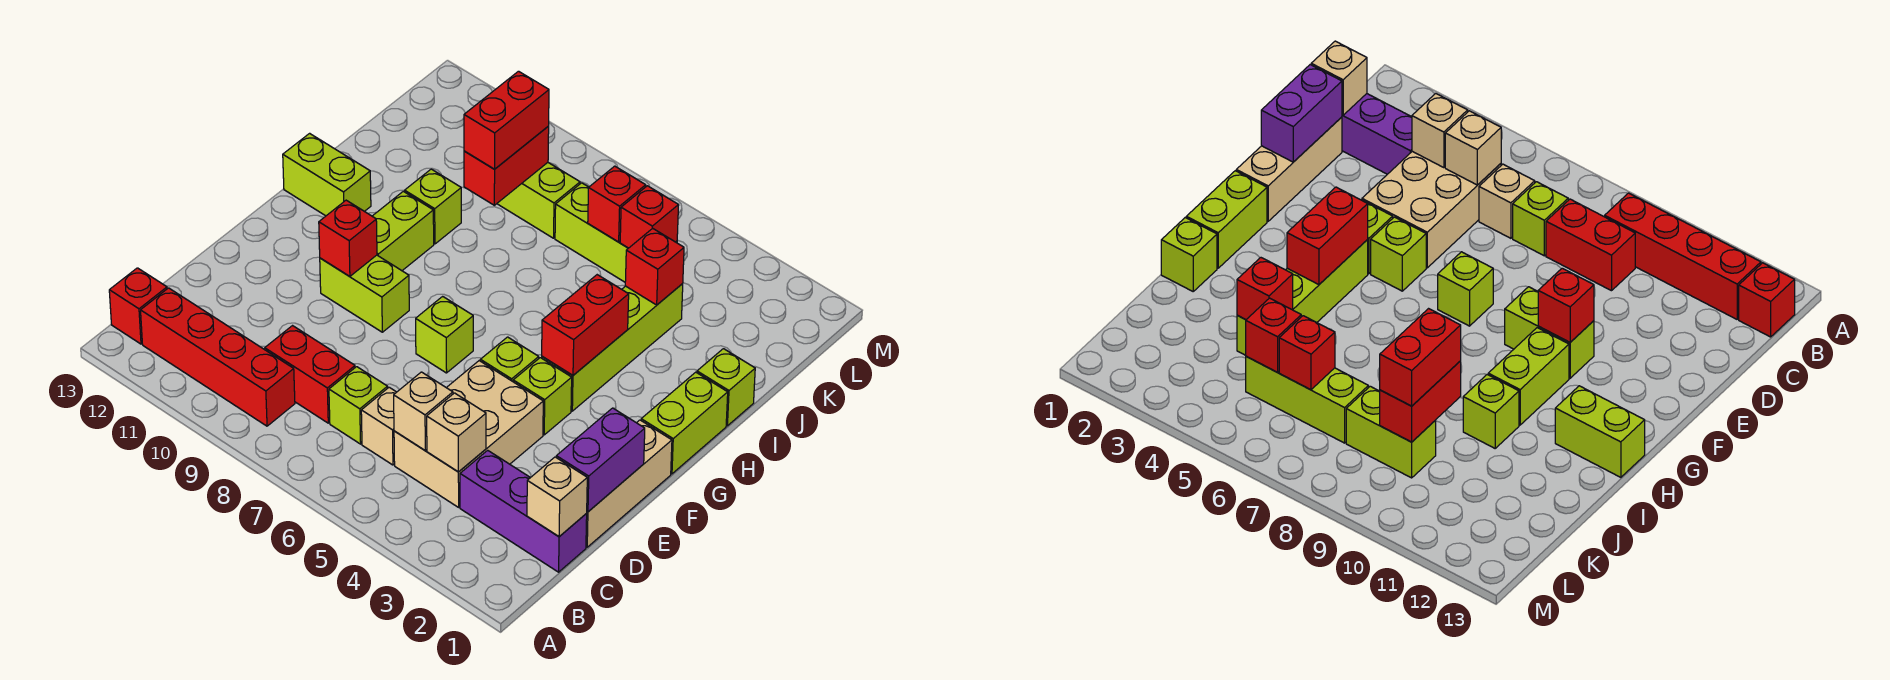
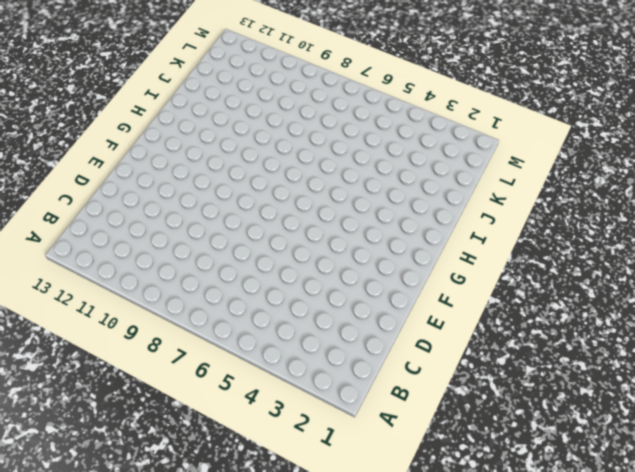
none -> red 1x4 brick [141,288,295,426]
none -> red 1x1 brick [109,268,167,344]
none -> purple 1x3 brick [460,450,587,572]
none -> tan 2x3 brick [394,361,543,507]

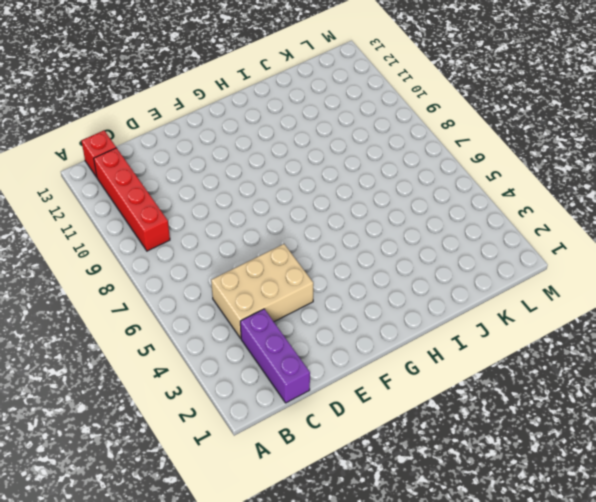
none -> tan 1x1 brick [361,387,396,465]
none -> lime 1x1 brick [329,367,388,444]
none -> red 1x2 brick [265,326,355,423]
none -> tan 1x3 brick [586,420,672,547]

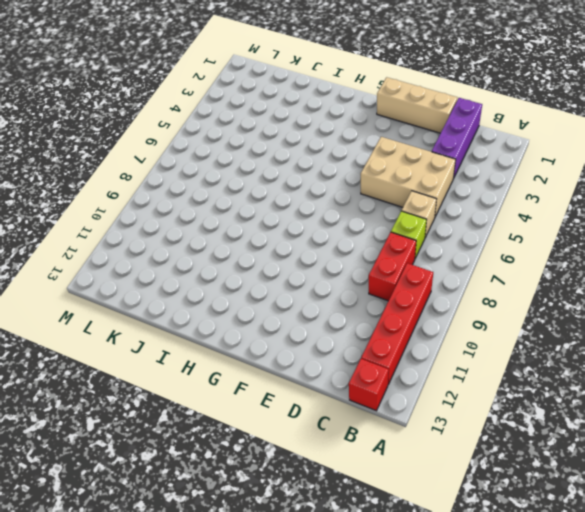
none -> lime 1x1 brick [513,358,572,435]
none -> lime 1x1 brick [480,337,539,381]
none -> lime 1x1 brick [416,296,473,373]
none -> lime 1x2 brick [320,255,409,332]

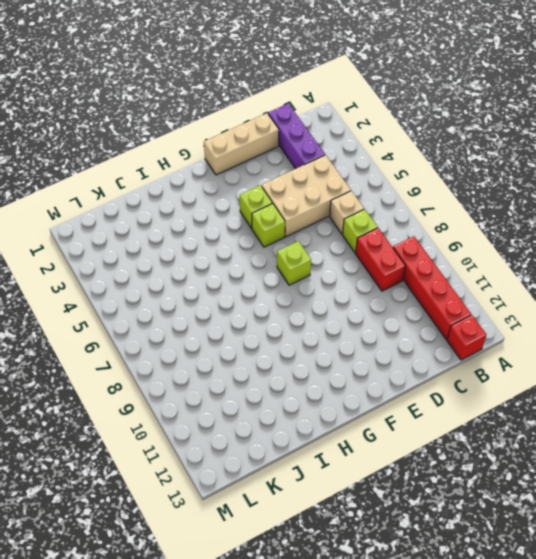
none -> lime 1x2 brick [320,255,409,332]
none -> lime 1x2 brick [641,372,728,474]
none -> lime 1x4 brick [542,284,683,411]
none -> lime 1x2 brick [372,191,434,271]

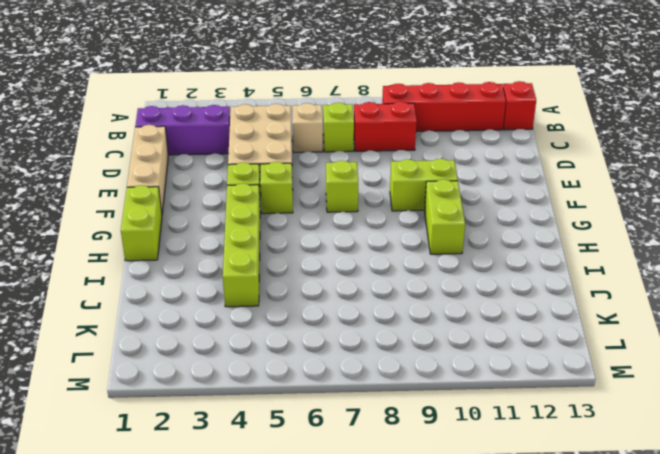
none -> lime 1x2 brick [283,133,371,216]
none -> lime 1x1 brick [697,349,755,426]
none -> lime 1x1 brick [405,169,461,244]
none -> lime 1x3 brick [555,183,677,282]

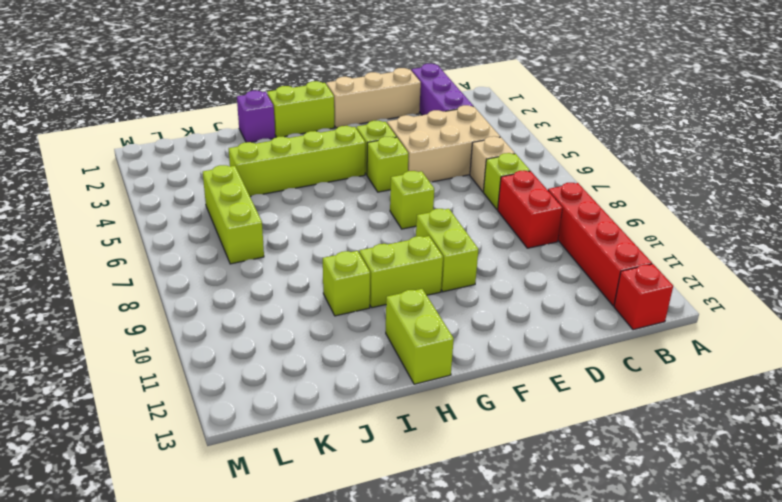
purple 1x1 brick [237,91,275,142] -> lime 1x1 brick [697,349,755,426]
none -> lime 1x2 brick [497,163,580,238]
none -> tan 1x1 brick [527,457,587,537]
none -> tan 1x1 brick [427,393,486,472]
none -> tan 1x1 brick [394,372,453,450]

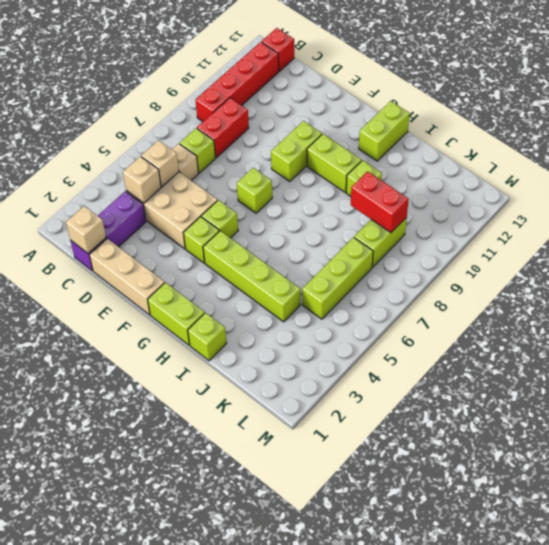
none -> purple 1x2 brick [556,408,645,512]
none -> red 1x1 brick [319,200,377,276]
none -> red 1x2 brick [542,275,629,375]
none -> red 1x1 brick [625,228,684,305]

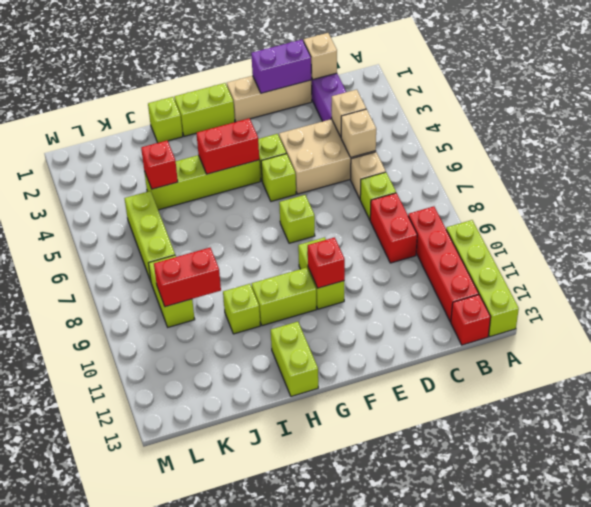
lime 1x4 brick [446,220,519,337] -> none
none -> red 1x1 brick [620,186,679,248]
none -> red 1x1 brick [588,166,646,242]
none -> red 1x2 brick [464,71,549,169]

